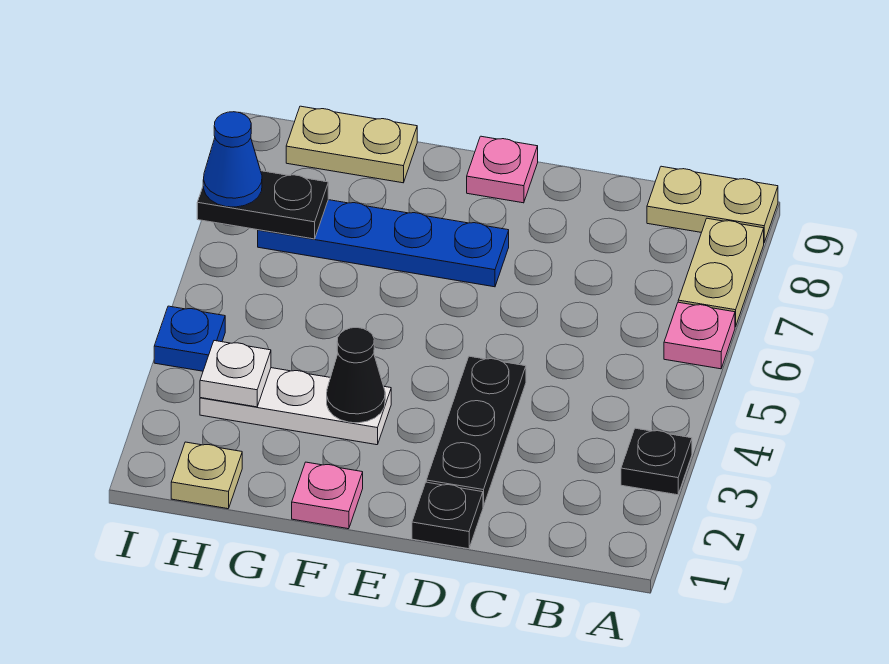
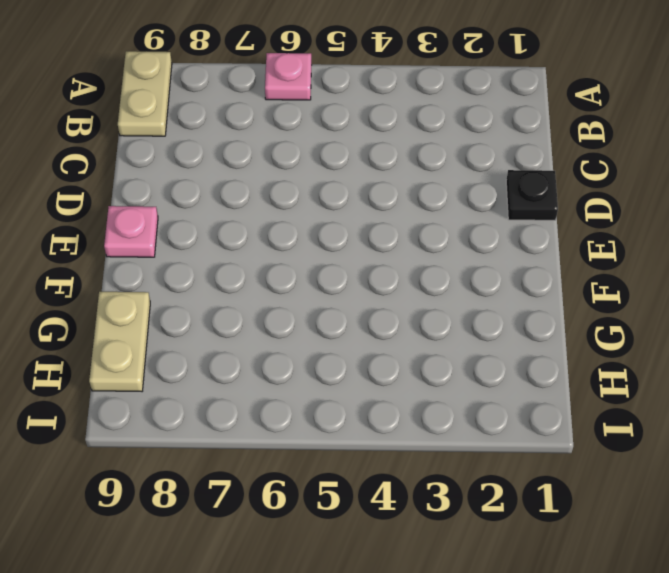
none -> black 1x1 plate [621,428,692,495]
none -> tan 1x2 plate [678,218,764,327]
none -> black 1x3 plate [426,356,526,506]

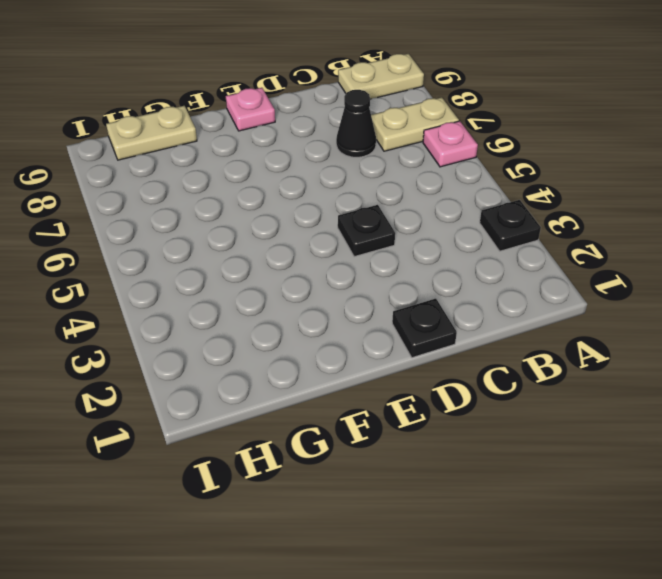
tan 1x2 plate [371,98,459,151] -> tan 1x2 plate turned to [678,218,764,327]
black 1x1 cone [336,90,376,157] -> black 1x1 cone moved to [327,328,385,423]
black 1x1 plate [338,205,395,257] -> black 1x3 plate [426,356,526,506]
none -> blue 1x4 plate [258,200,509,287]
none -> pink 1x1 plate [292,462,363,529]
none -> white 1x3 plate [200,368,391,445]

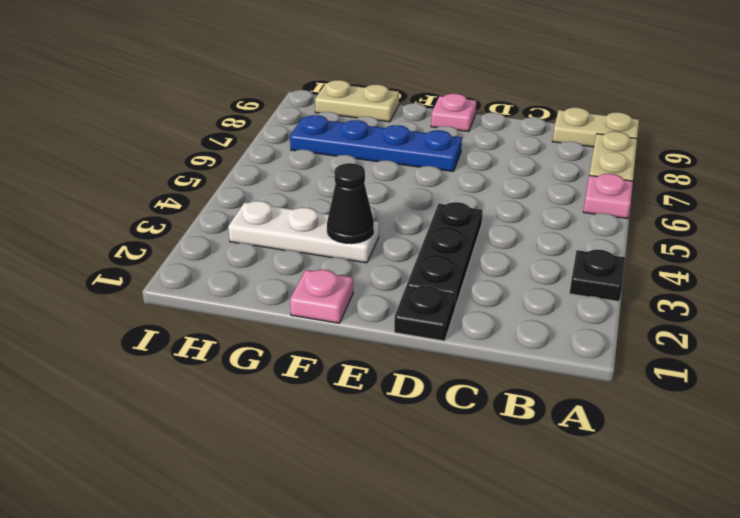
none -> tan 1x1 plate [171,442,242,509]
none -> blue 1x1 plate [154,306,225,371]
none -> white 1x1 plate [200,341,271,407]

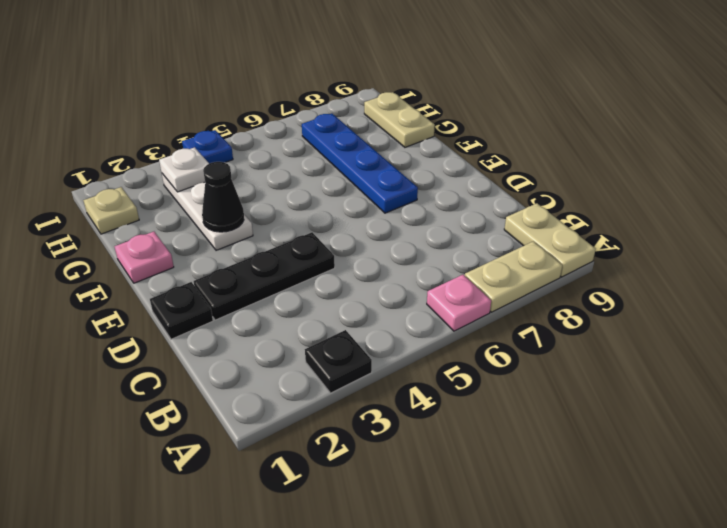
none -> pink 1x1 plate [467,136,538,203]
none -> black 1x2 plate [197,171,328,239]
none -> blue 1x1 cone [203,112,262,207]

